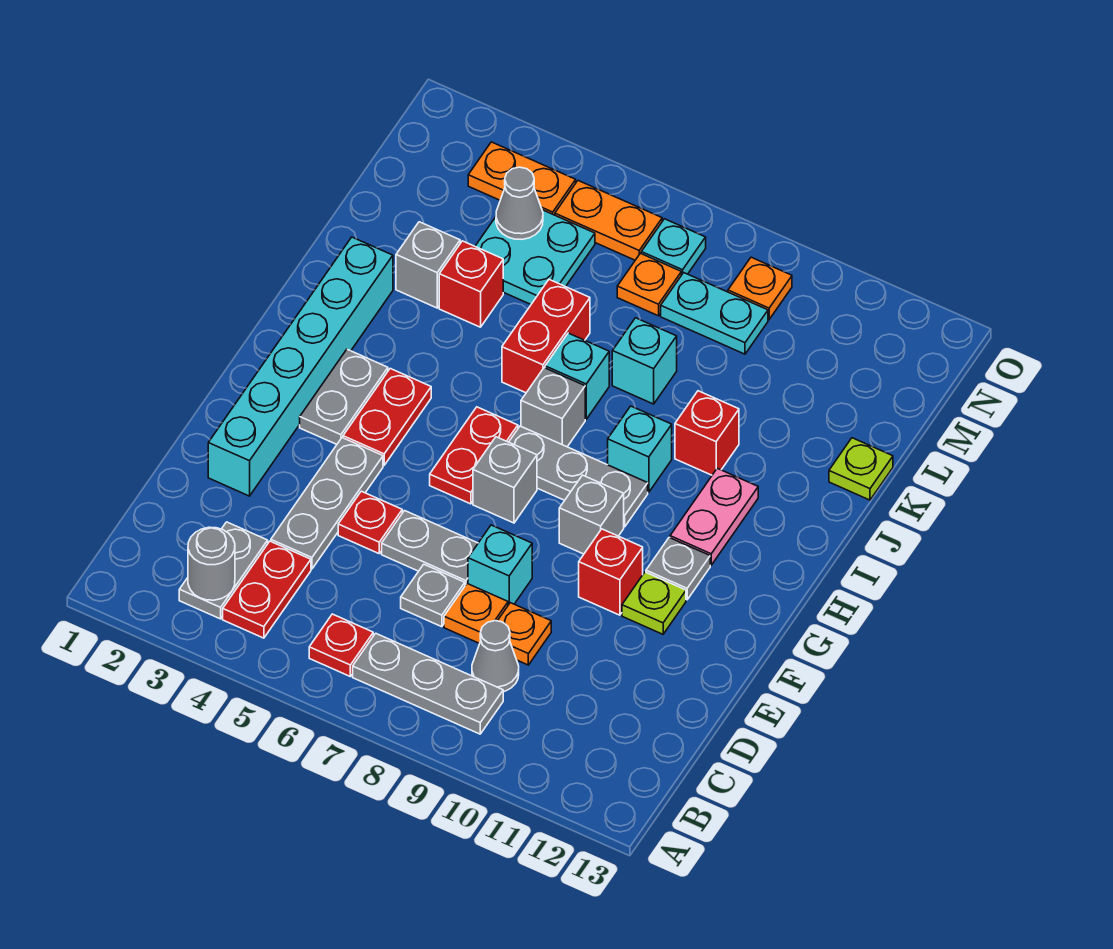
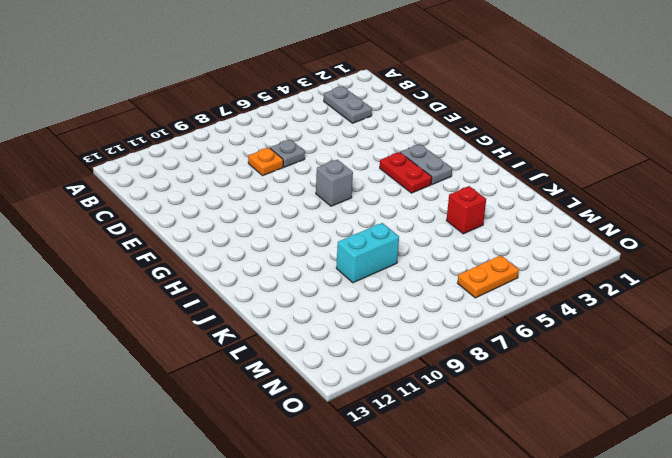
cyan 1x2 brick [336,223,399,283] -> cyan 1x1 brick [612,318,677,404]
none -> red 1x2 plate [223,541,311,638]
none -> red 1x1 plate [309,614,373,676]
none -> grey 1x3 plate [353,633,503,734]
none -> grey 1x1 cone [472,621,519,692]

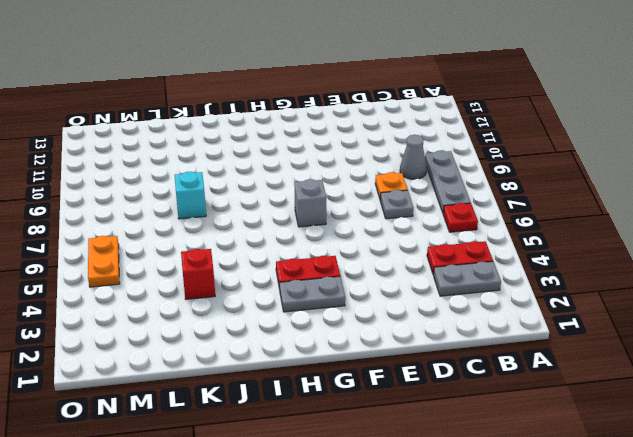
none -> grey 1x3 plate [271,438,383,569]
none -> orange 1x1 plate [498,603,551,665]
none -> cyan 1x6 brick [208,237,393,496]
none -> red 1x1 plate [338,491,402,553]

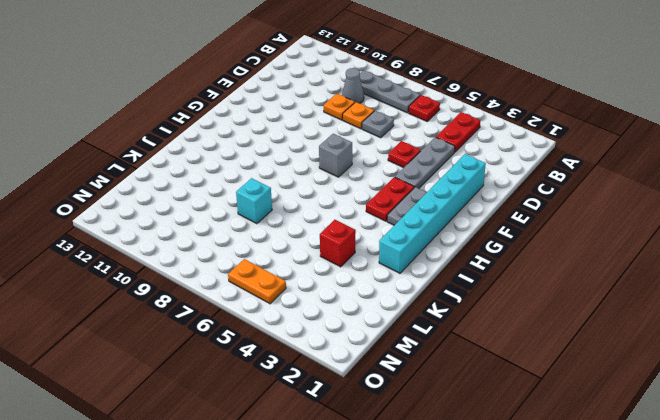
none -> grey 1x2 plate [179,522,268,619]
none -> grey 1x2 plate [382,511,478,585]
none -> cyan 1x1 brick [468,525,532,605]
none -> red 1x1 brick [579,529,643,615]

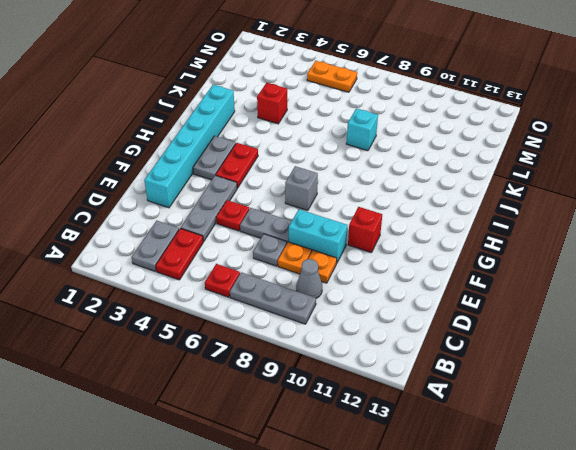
cyan 1x2 brick [289,209,347,262] -> cyan 1x1 brick [468,525,532,605]
none -> lime 1x1 plate [622,572,686,634]
none -> red 1x2 plate [430,407,518,504]
none -> grey 1x1 brick [559,475,624,554]
none -> grey 1x1 plate [646,538,710,600]

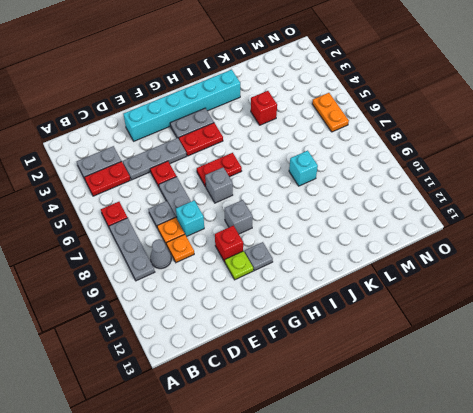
none -> grey 1x3 plate [509,426,648,527]
none -> pink 1x2 plate [670,468,758,565]
none -> grey 1x1 brick [521,368,585,447]
none -> cyan 1x1 brick [608,406,672,492]

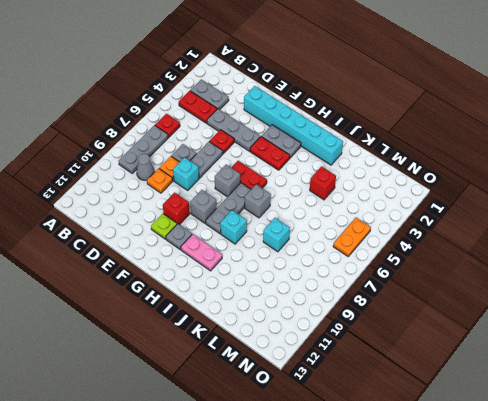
none -> red 1x2 brick [502,280,590,393]
none -> cyan 1x1 brick [545,333,609,419]
none -> red 1x1 brick [675,391,739,475]
none -> grey 1x1 brick [396,222,460,308]

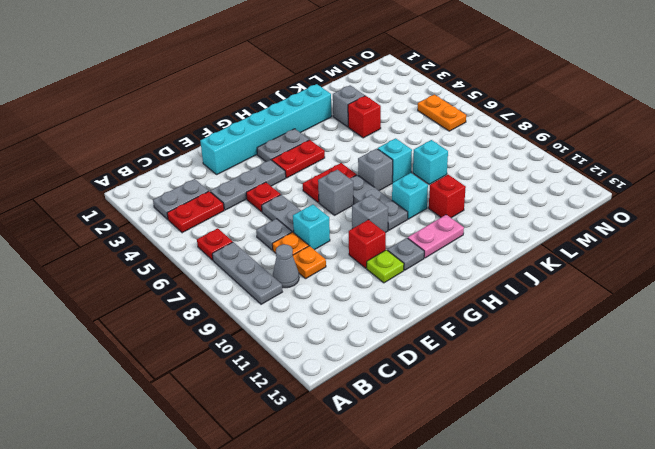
none -> red 1x2 brick [502,280,590,393]
none -> lime 1x1 plate [829,438,893,500]
none -> cyan 2x2 plate [475,210,595,304]
none -> orange 1x1 plate [617,253,681,316]

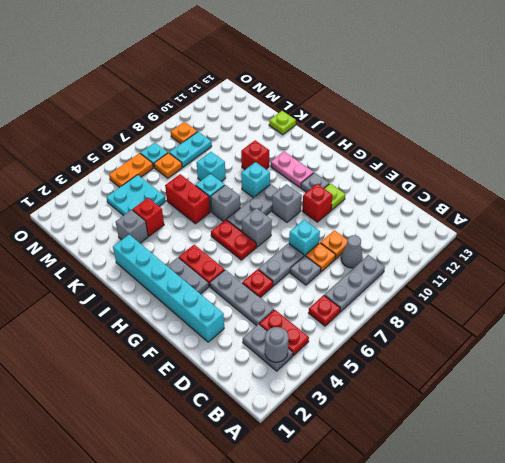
none -> orange 1x2 plate [468,142,576,215]
none -> grey 1x1 cone [496,167,543,239]

